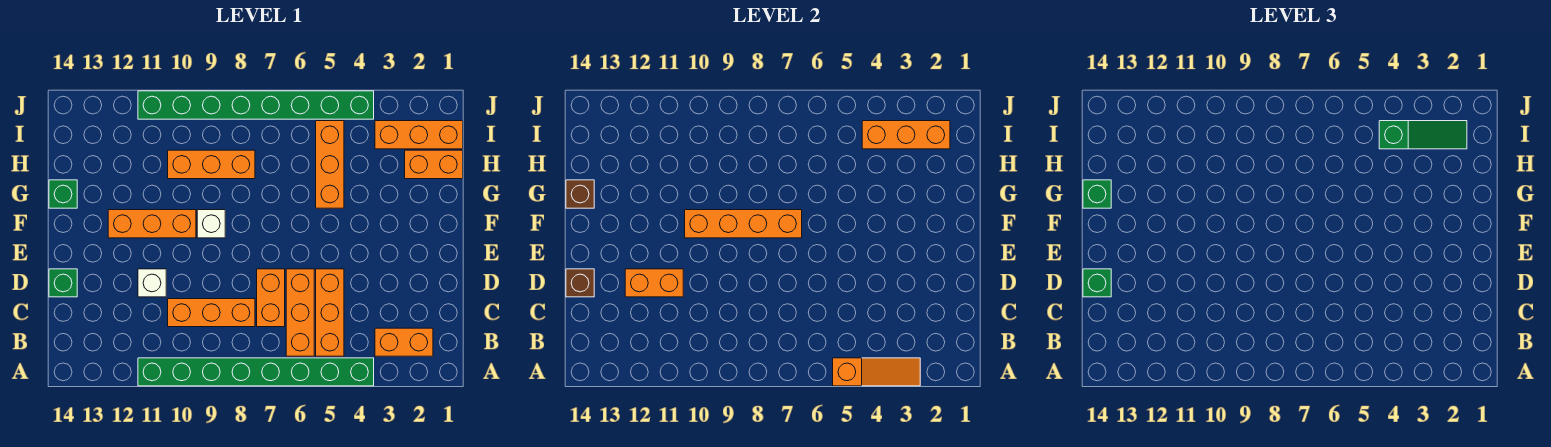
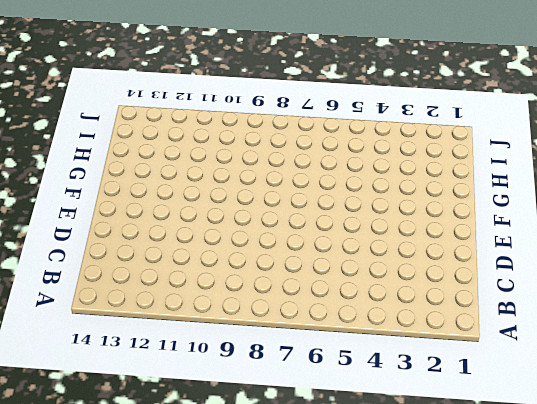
none -> green 1x8 brick [138,358,374,386]
none -> orange 1x2 brick [375,328,433,356]
none -> orange 1x3 brick [316,269,344,356]

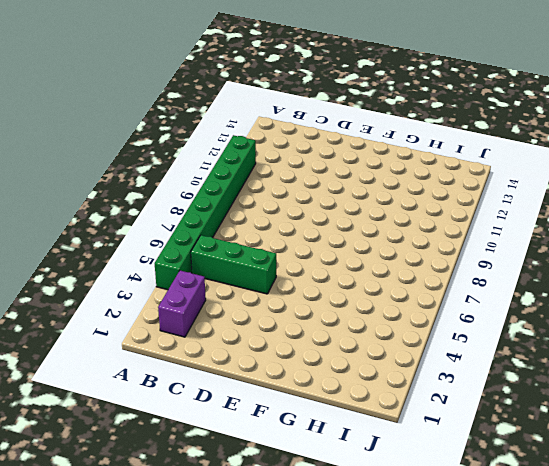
purple 1x2 brick [158,271,206,337] -> orange 1x2 brick [375,328,433,356]
green 1x3 brick [191,235,276,294] -> orange 1x3 brick [316,269,344,356]
none -> orange 1x3 brick [286,269,314,356]
none -> orange 1x2 brick [257,269,285,327]
none -> orange 1x3 brick [168,299,255,327]

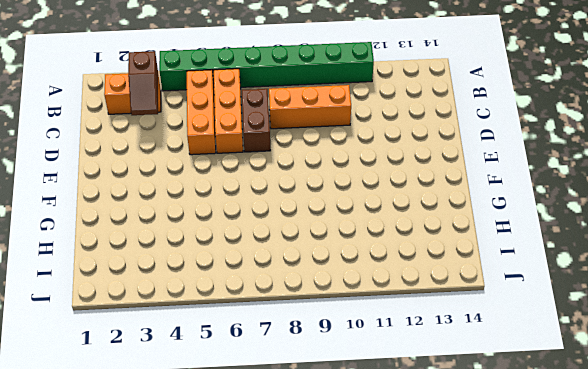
brown 1x2 slope [128,51,158,115] -> none
brown 1x2 brick [242,89,270,152] -> orange 1x2 brick [257,269,285,327]
none -> white 1x1 brick [138,269,166,297]
none -> green 1x1 brick [49,269,77,297]
none -> white 1x1 brick [197,210,225,238]

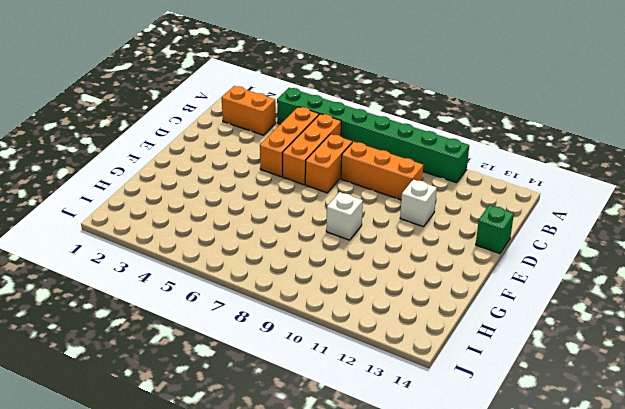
none -> orange 1x3 brick [108,210,196,238]
none -> orange 1x3 brick [316,121,344,208]
none -> green 1x1 brick [49,180,77,208]

